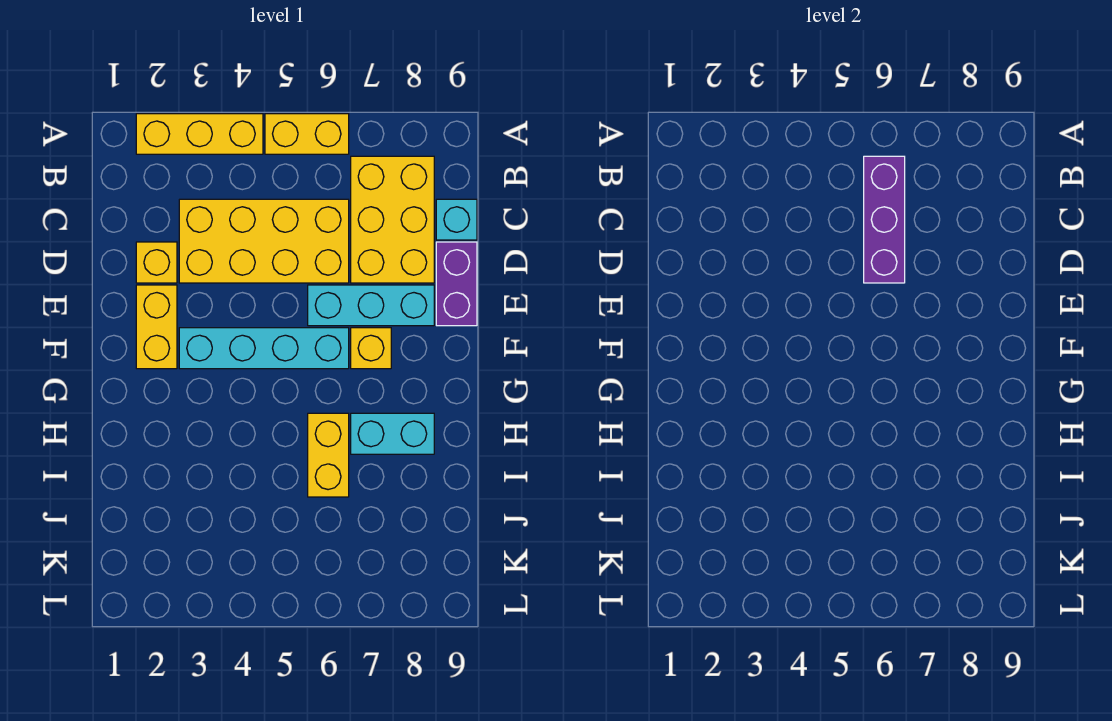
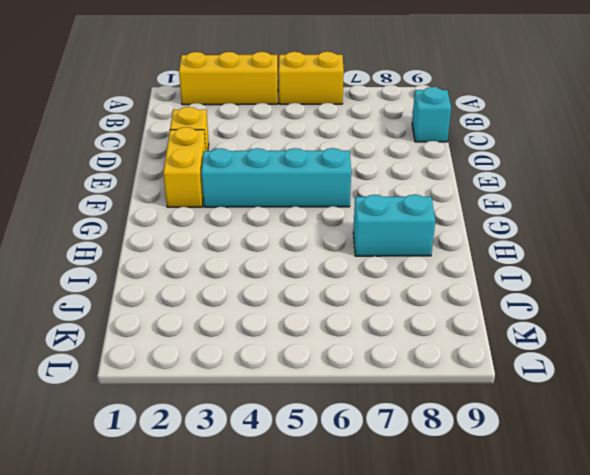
none -> yellow 2x3 brick [351,156,434,283]
none -> yellow 2x4 brick [179,199,349,283]
none -> purple 1x2 brick [436,242,477,326]

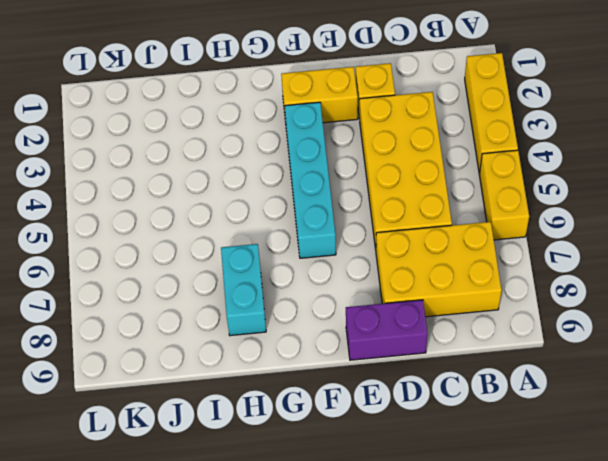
none -> cyan 1x1 brick [436,199,477,240]
none -> cyan 1x3 brick [308,285,434,326]
none -> yellow 1x1 brick [351,328,391,369]

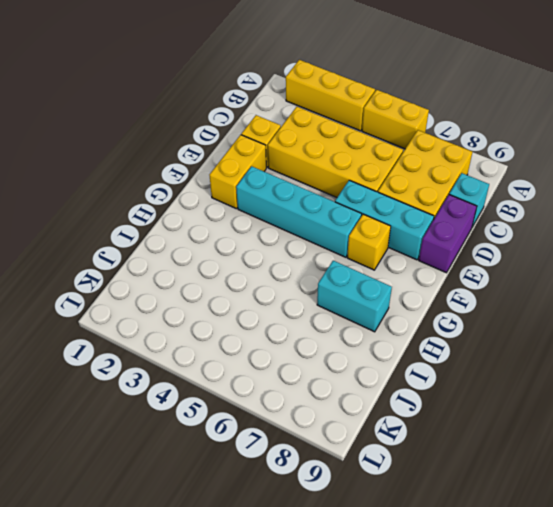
none -> yellow 1x2 brick [308,413,349,497]
none -> purple 1x3 brick [864,156,905,283]

